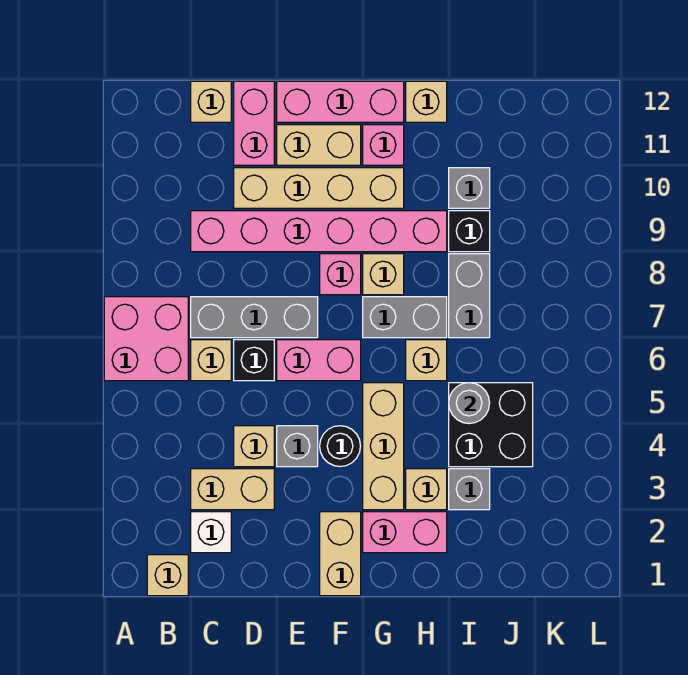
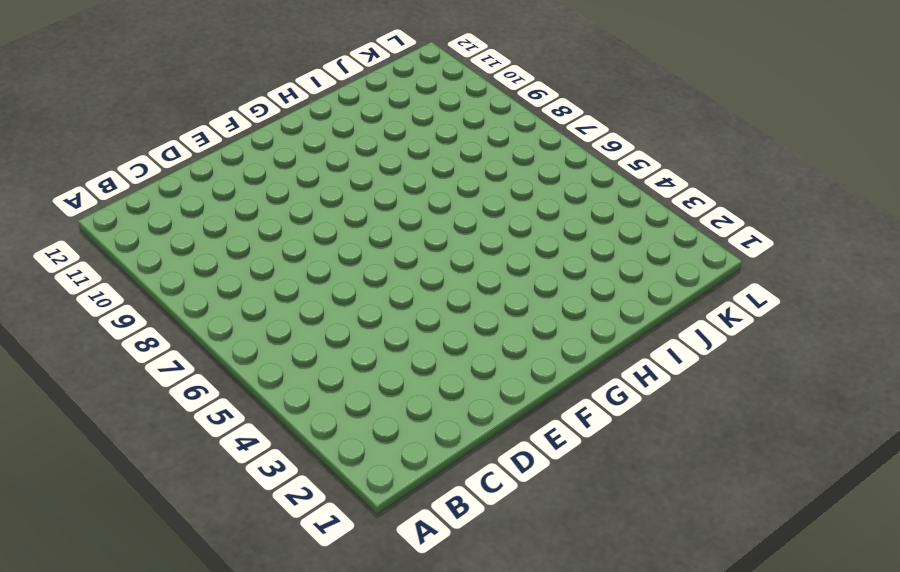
none -> pink 2x2 brick [104,297,188,381]
none -> tan 1x1 brick [147,555,188,596]
none -> white 1x1 brick [191,512,231,553]
none -> tan 1x2 brick [191,469,274,510]

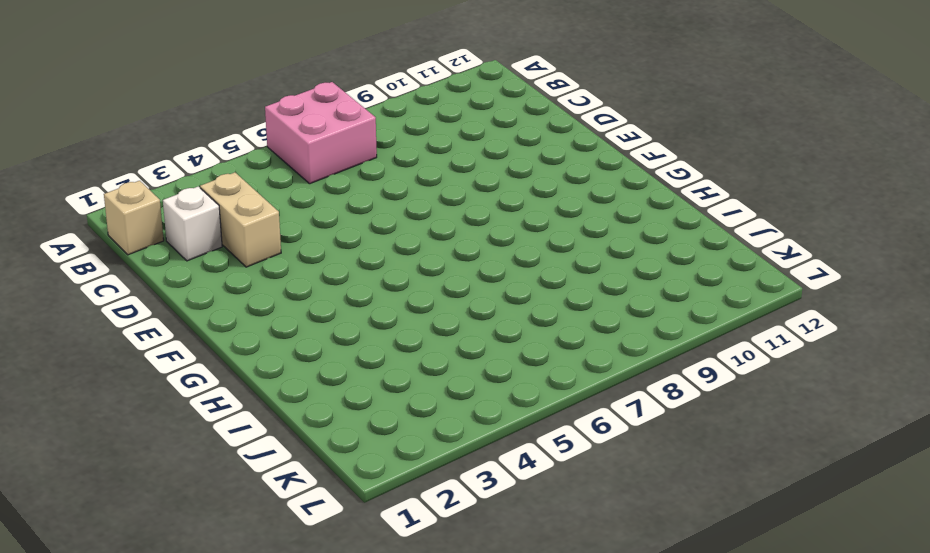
none -> tan 1x1 brick [191,340,231,381]
none -> grey 1x3 brick [191,297,318,338]
none -> pink 1x6 brick [191,211,447,252]
none -> tan 1x1 brick [191,81,231,122]

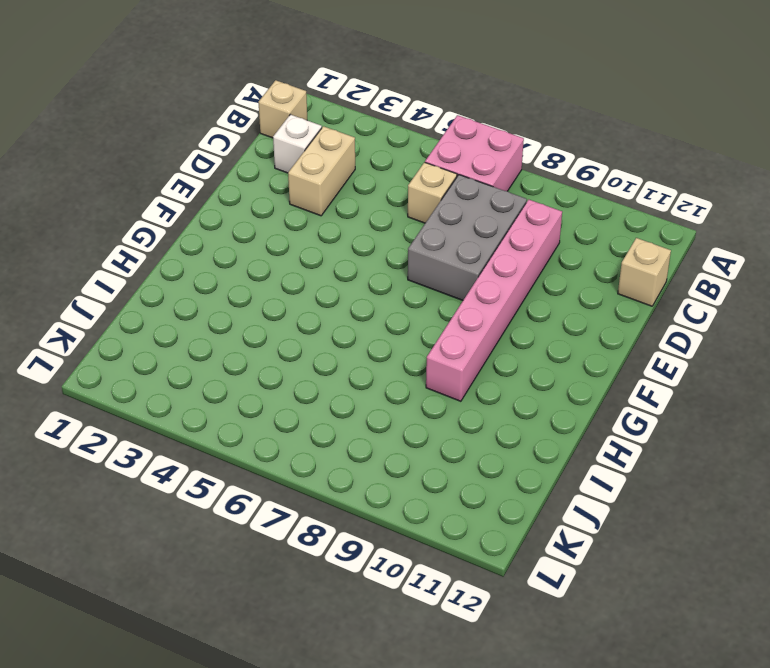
grey 2x3 brick [408,175,527,300] -> grey 1x3 brick [191,297,318,338]
none -> tan 1x1 brick [234,426,274,467]
none -> black 1x1 brick [234,340,274,381]
none -> tan 1x4 brick [234,168,404,208]
none -> pink 1x2 brick [234,81,274,165]

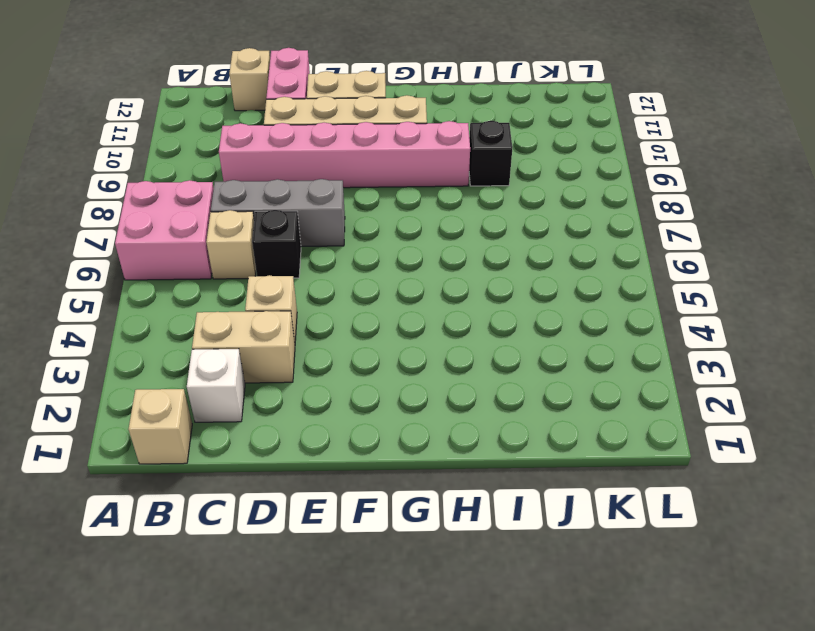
none -> grey 1x1 brick [277,426,318,467]
none -> pink 1x2 brick [277,340,361,381]
none -> pink 1x3 brick [277,81,404,122]
none -> tan 1x2 brick [320,512,361,596]

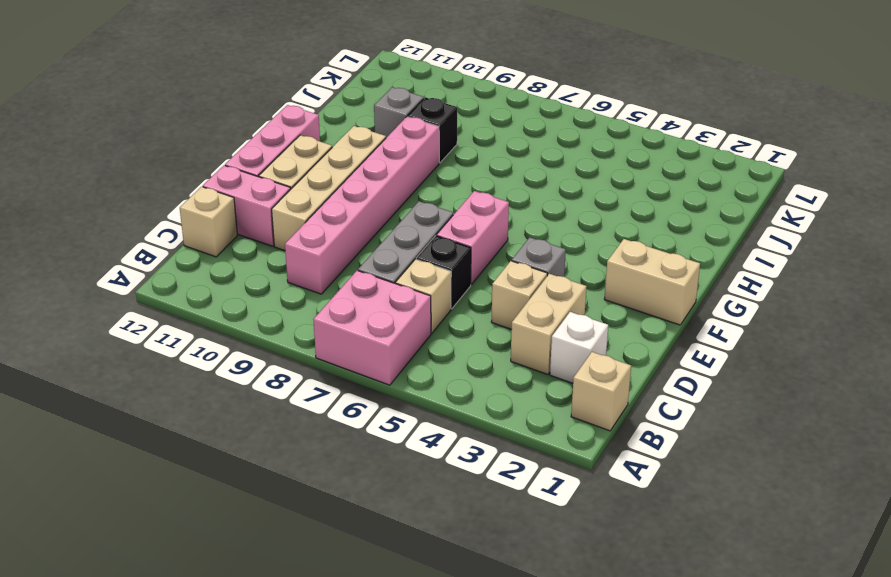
none -> black 1x1 round brick [320,426,360,467]
none -> pink 1x1 brick [320,254,361,295]
none -> pink 1x2 brick [363,512,447,553]
none -> tan 1x3 brick [363,383,404,510]

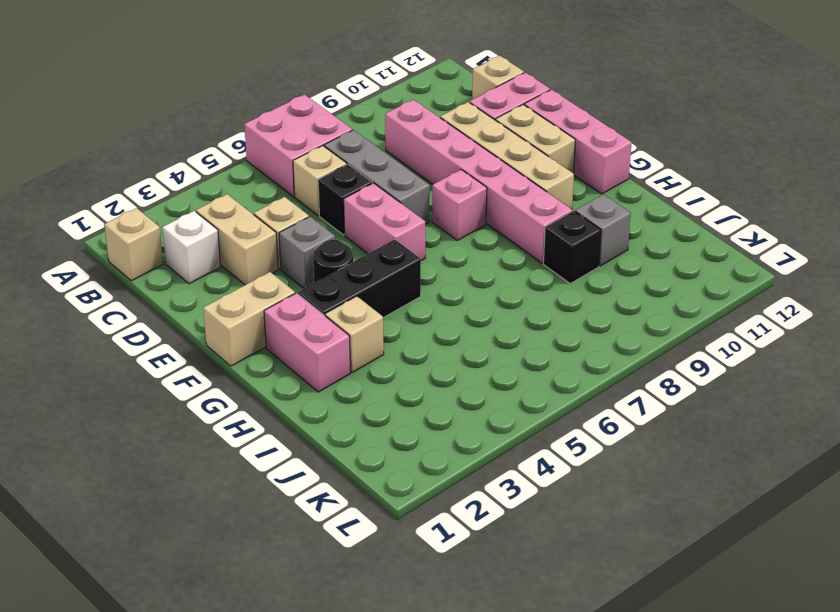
black 1x3 brick [298,239,421,318] -> tan 1x3 brick [363,383,404,510]
none -> grey 1x2 brick [363,297,447,338]
none -> tan 1x1 brick [363,254,404,295]
none -> pink 1x1 brick [363,125,404,165]
none -> tan 1x1 brick [406,340,447,381]

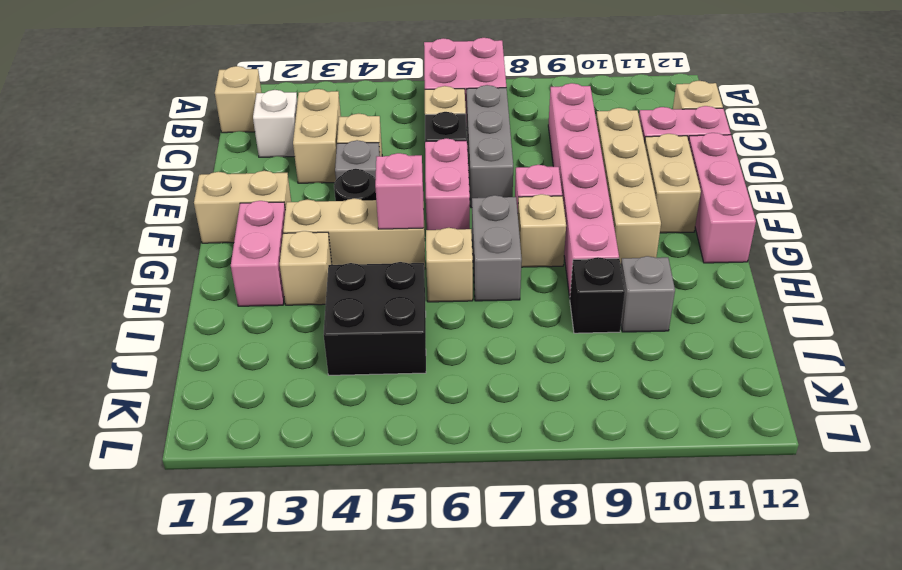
pink 1x1 brick [375,153,424,229] -> pink 1x1 brick moved to [363,125,404,165]
none -> tan 1x1 brick [406,81,447,122]
none -> grey 1x1 brick [449,469,490,510]
none -> grey 1x2 brick [449,254,490,338]
none -> grey 1x1 round brick [449,383,490,424]

